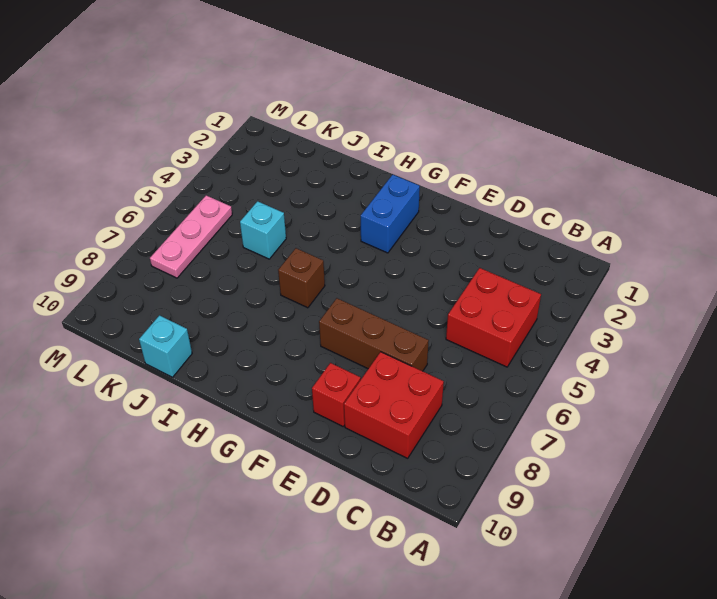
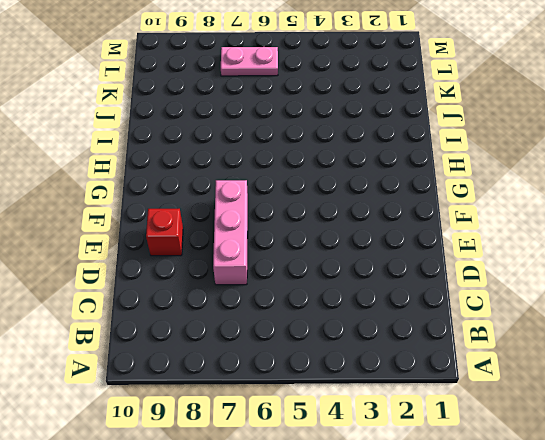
pink 1x3 brick [213,180,248,285] -> brown 1x3 brick [319,298,429,371]
pink 1x2 plate [221,47,278,76] -> pink 1x3 plate [150,195,232,278]
none -> red 2x2 brick [446,268,541,367]
none -> red 2x2 brick [344,352,444,458]

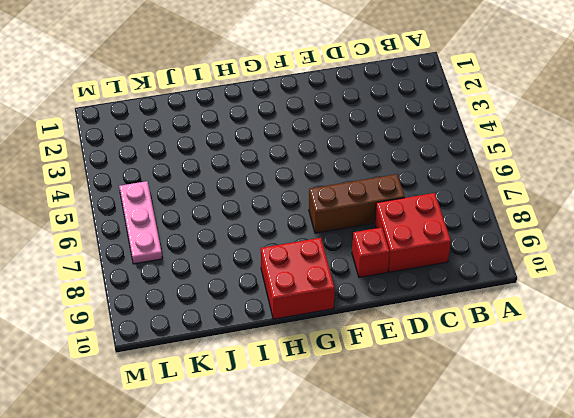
red 2x2 brick [261,238,335,319] -> red 2x2 brick moved to [446,268,541,367]
none -> blue 1x2 brick [361,175,420,253]
none -> brown 1x1 brick [278,248,325,308]

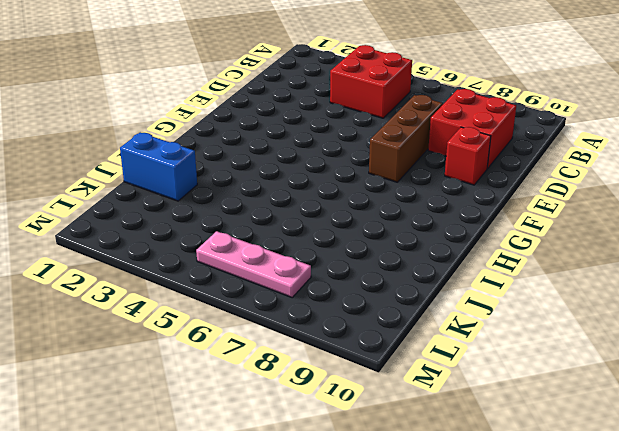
blue 1x2 brick [120,133,197,201] -> blue 1x2 brick moved to [361,175,420,253]
none -> brown 1x1 brick [278,248,325,308]
none -> cyan 1x1 brick [240,201,286,259]

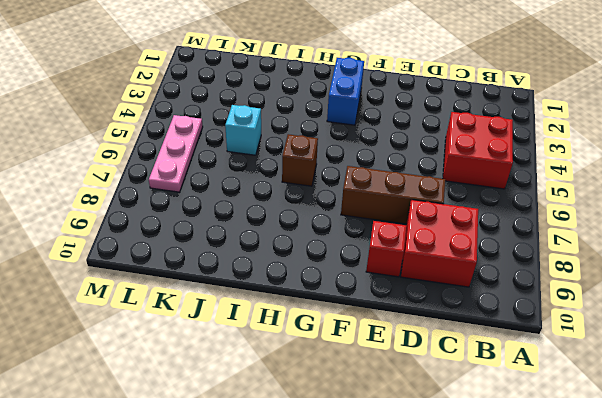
none -> cyan 1x1 brick [139,315,192,377]

